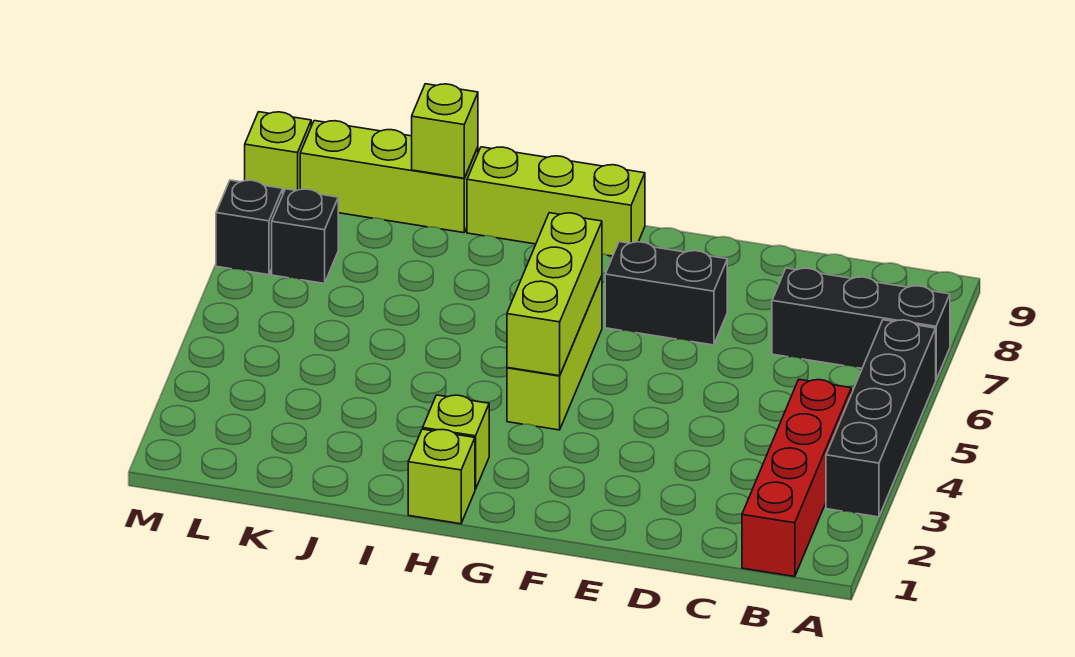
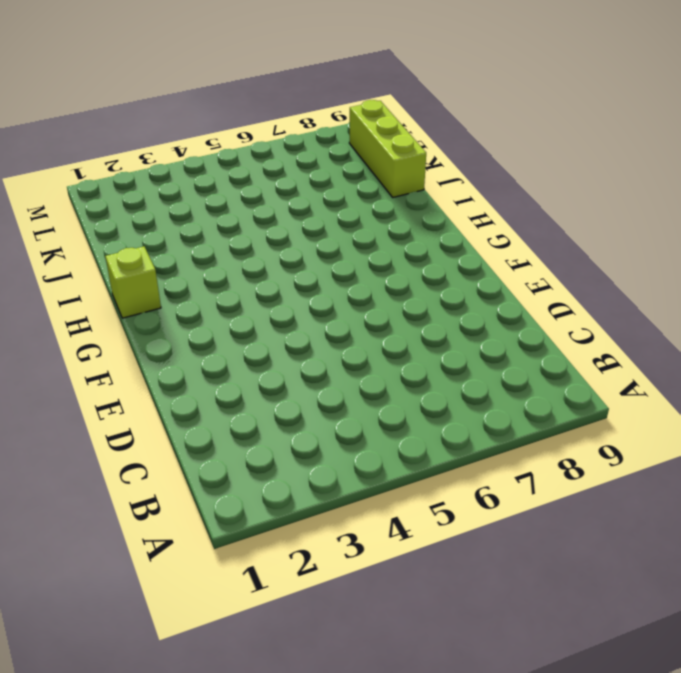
none -> black 1x4 brick [826,320,936,517]
none -> black 1x3 brick [772,268,950,379]
none -> red 1x4 brick [742,380,851,577]

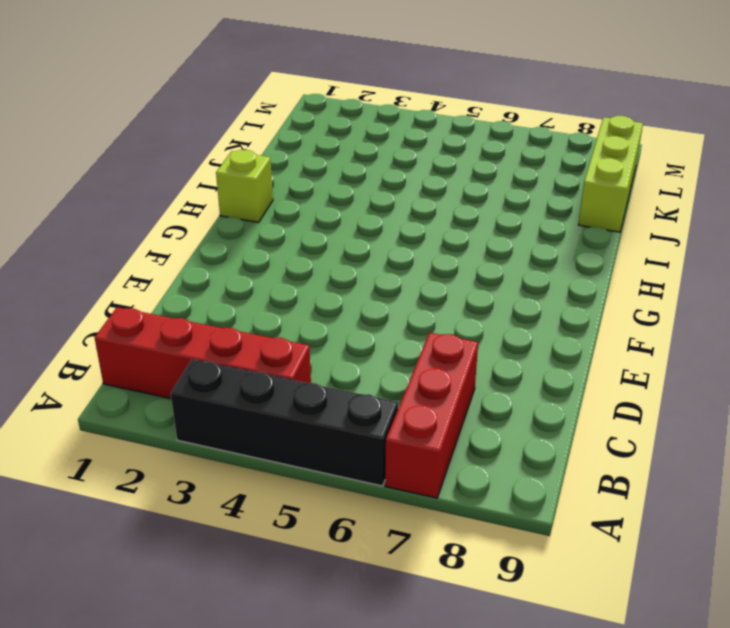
red 1x3 brick [385,333,478,498] -> black 1x3 brick [772,268,950,379]
none -> black 1x2 brick [605,242,727,345]
none -> lime 1x3 brick [507,276,602,430]
none -> lime 1x3 brick [467,147,645,256]

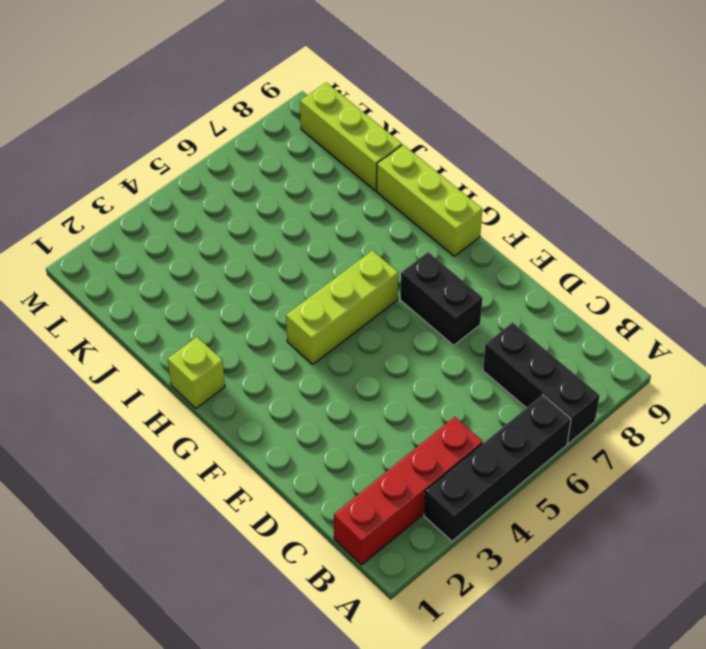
none -> lime 1x1 brick [423,395,489,489]
none -> black 1x1 brick [272,189,338,283]
none -> black 1x1 brick [216,180,283,275]

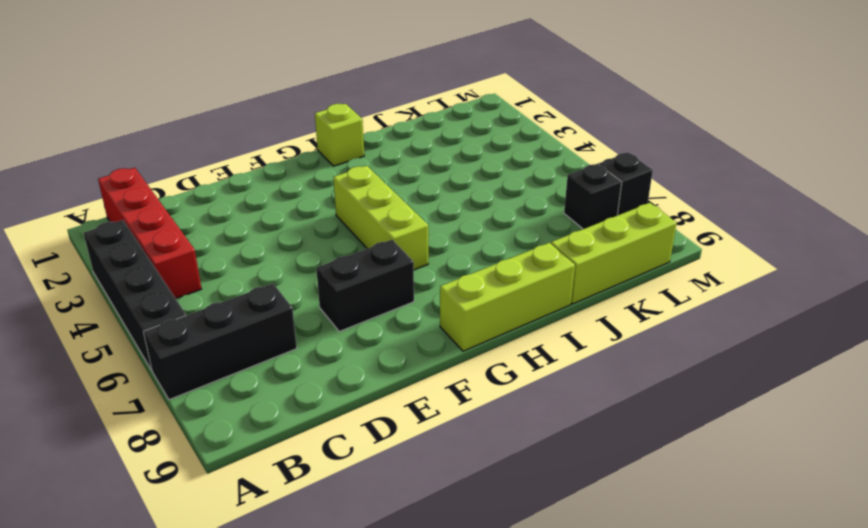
none -> lime 1x1 brick [423,395,489,489]
none -> lime 1x1 brick [245,112,311,193]
none -> lime 1x3 brick [507,213,602,376]

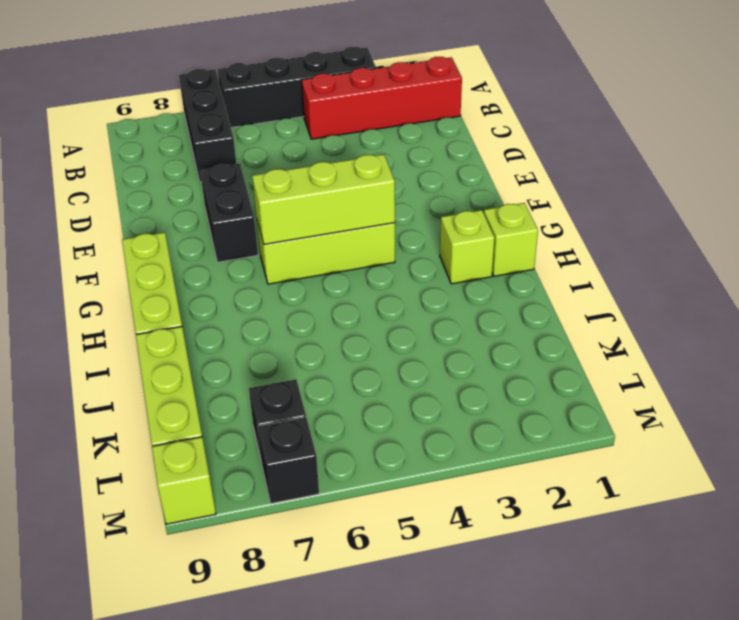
none -> lime 1x1 brick [412,84,478,178]

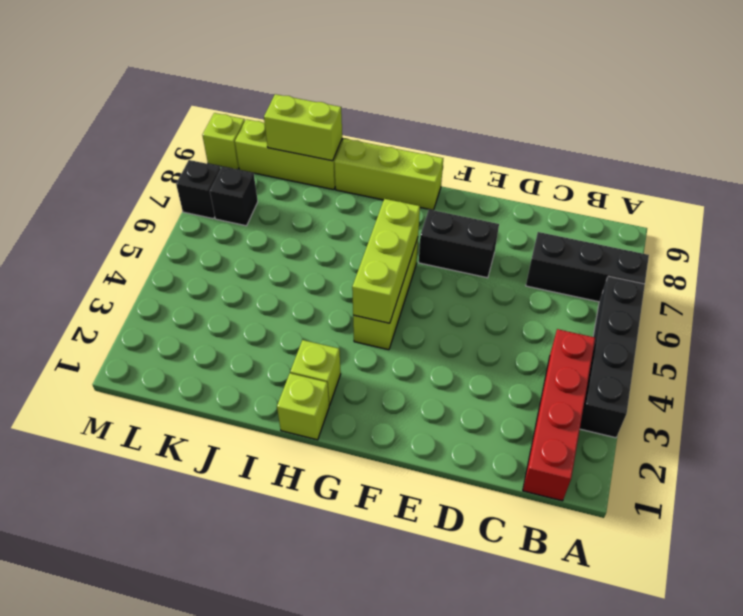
lime 1x2 brick [264,94,342,161] -> lime 1x1 brick [412,84,478,178]

